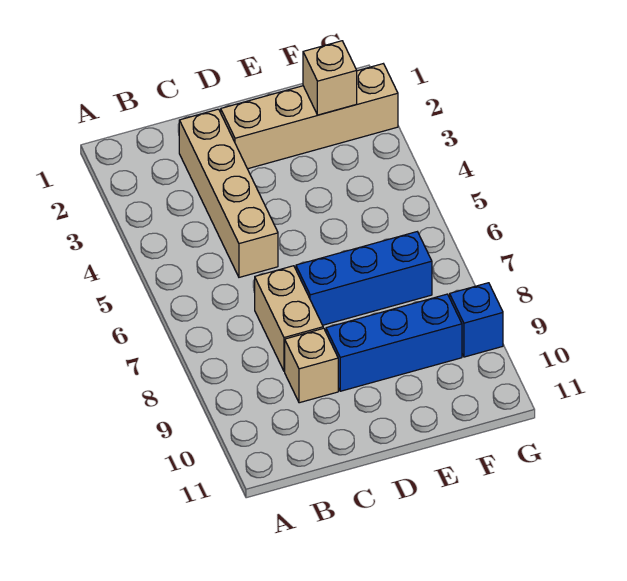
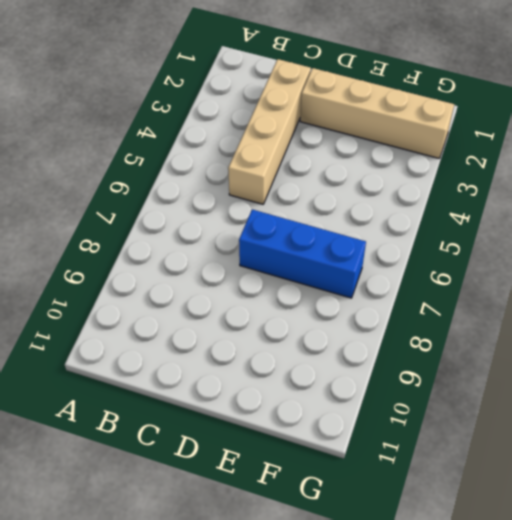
none -> tan 1x2 brick [255,266,323,371]
none -> tan 1x1 brick [285,328,338,403]

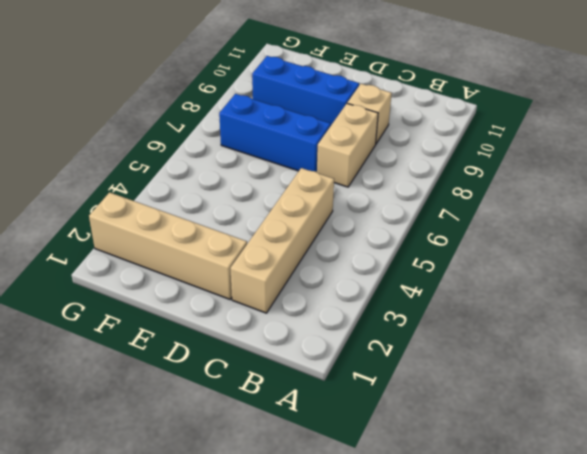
none -> blue 1x1 brick [450,283,503,357]
none -> tan 1x1 brick [303,41,357,115]

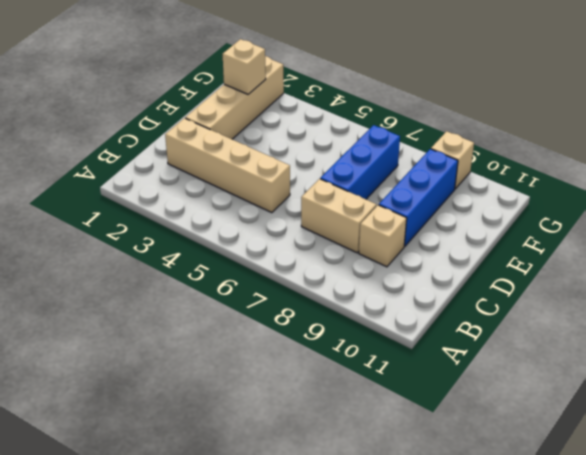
tan 1x1 brick [431,131,474,189] -> blue 1x1 brick [450,283,503,357]

